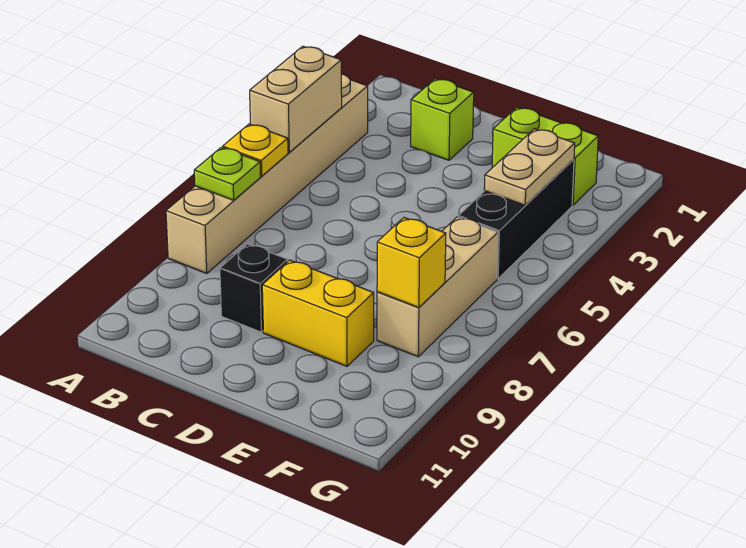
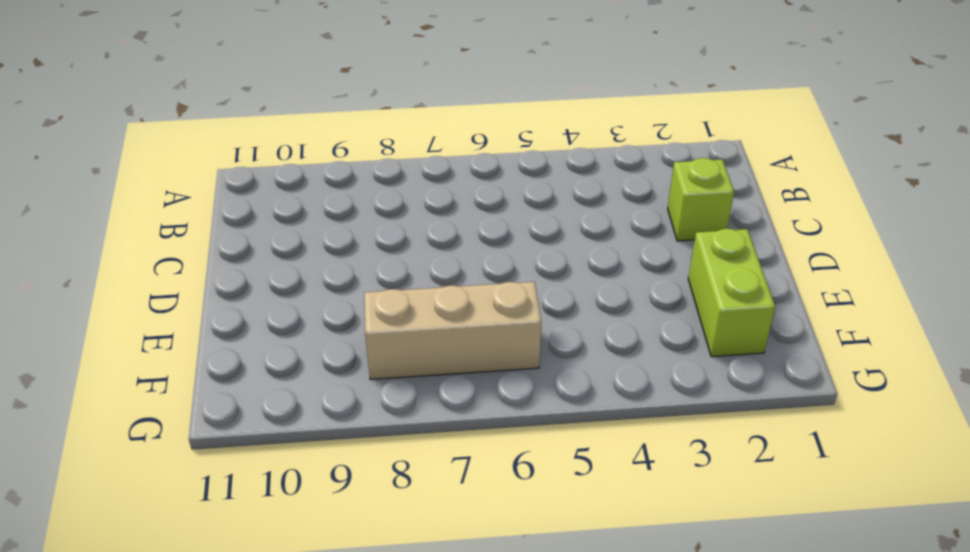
none -> tan 1x6 brick [166,74,368,274]
none -> black 1x1 brick [220,244,288,332]
none -> yellow 1x2 brick [262,260,374,366]

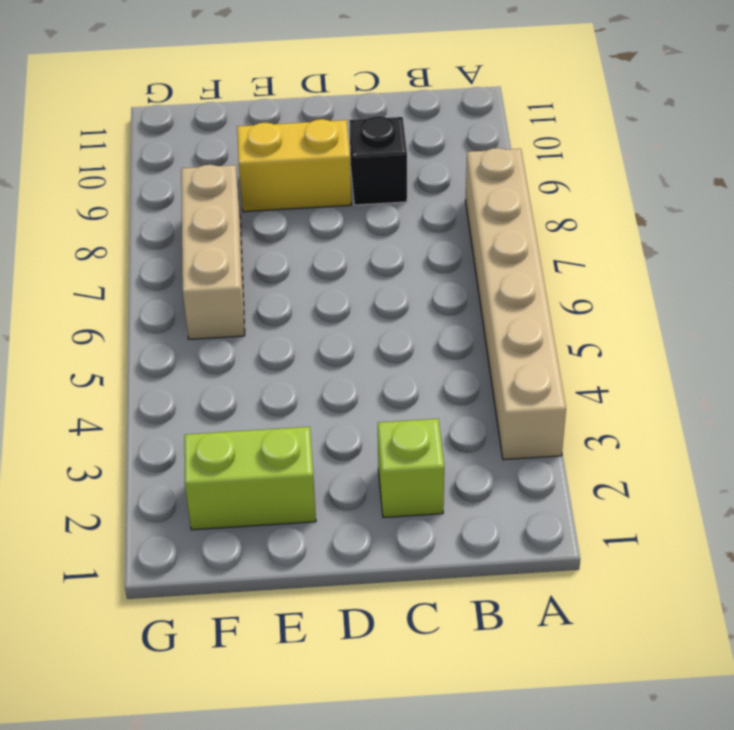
none -> black 1x3 brick [458,159,574,279]
none -> tan 1x2 brick [250,46,342,153]
none -> yellow 1x1 plate [223,124,288,176]

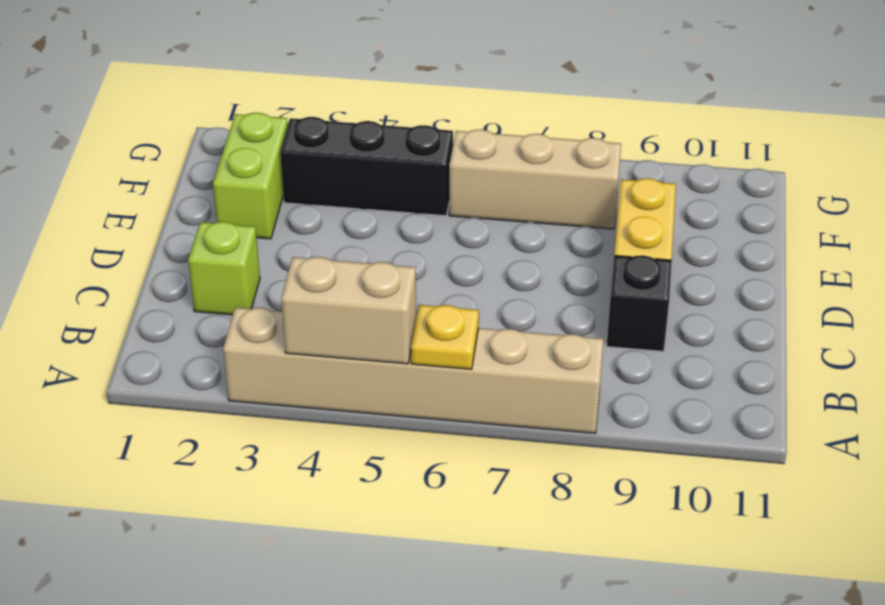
none -> lime 1x1 plate [194,147,260,200]
none -> tan 1x2 plate [484,129,575,205]
none -> yellow 1x1 brick [377,218,446,308]

